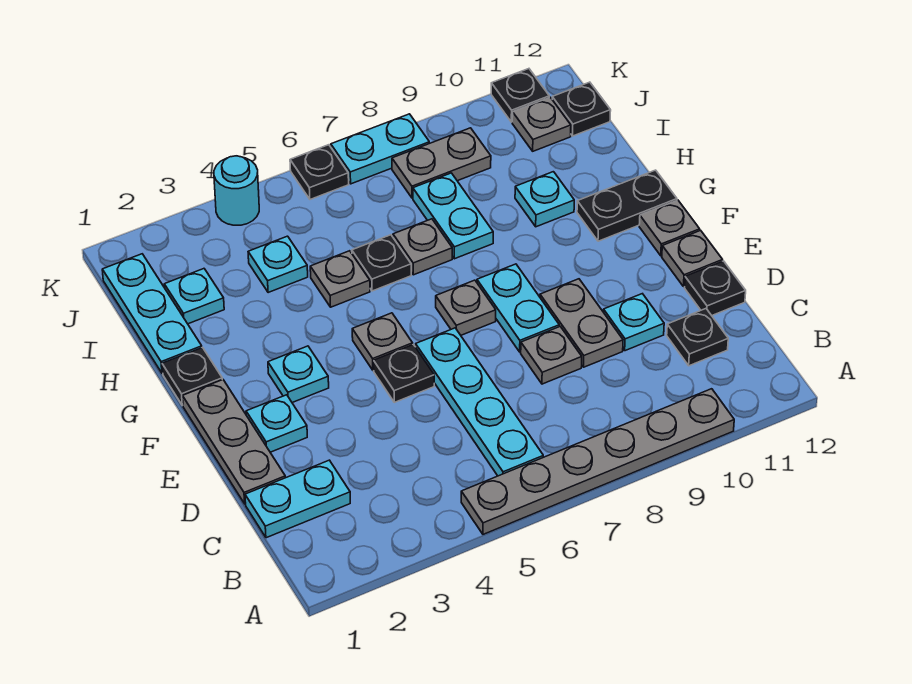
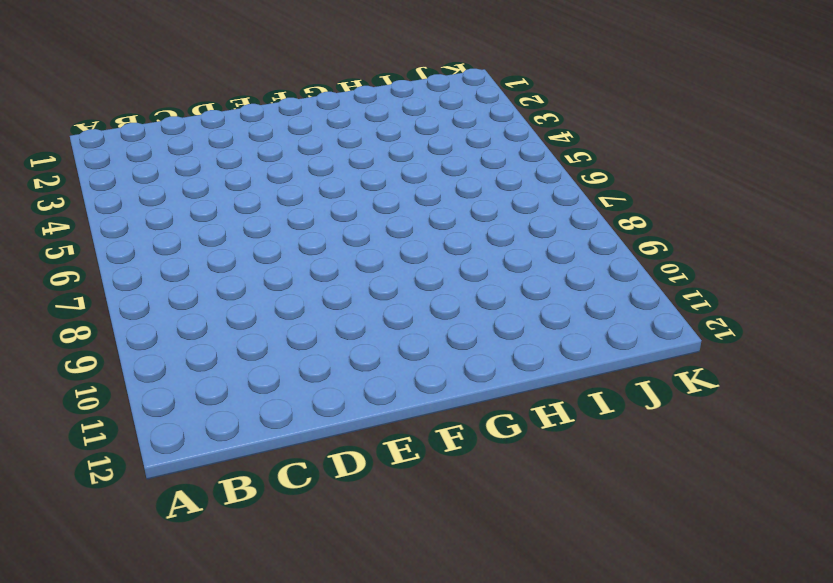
none -> grey 1x6 plate [461,389,734,534]
none -> cyan 1x4 plate [416,328,543,476]
none -> cyan 1x2 plate [245,460,350,538]
none -> black 1x1 plate [667,309,728,366]

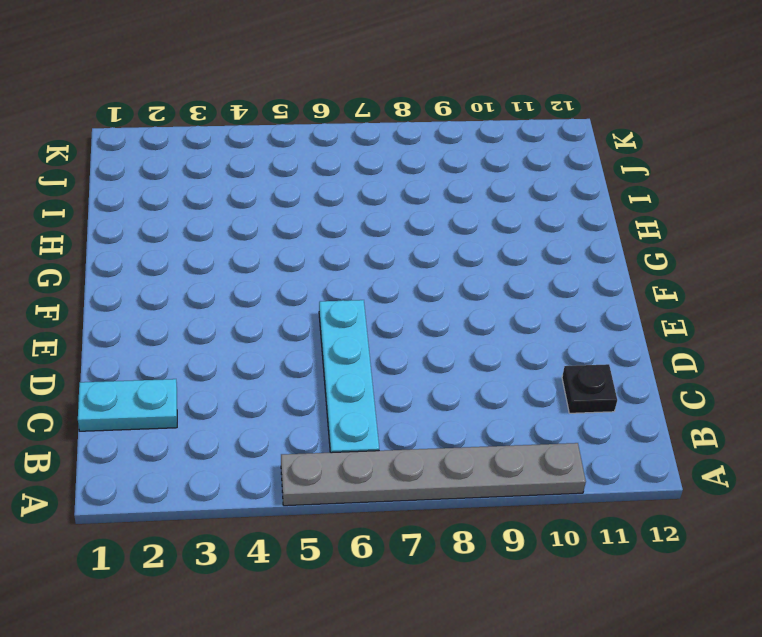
none -> grey 1x3 plate [183,380,285,504]
none -> grey 1x1 plate [521,327,582,384]
none -> grey 1x2 plate [540,279,623,367]
none -> cyan 1x1 plate [603,294,664,351]

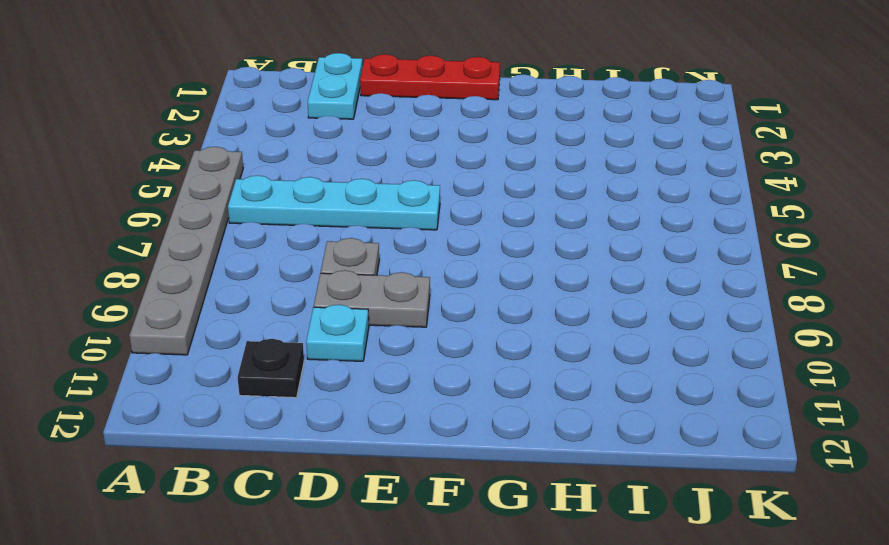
red 1x3 plate [360,54,500,100] -> grey 1x3 plate [183,380,285,504]
none -> black 1x1 plate [685,261,746,315]
none -> cyan 1x1 plate [246,395,307,452]
none -> black 1x1 plate [374,345,434,402]
none -> cyan 1x2 plate [477,264,559,352]

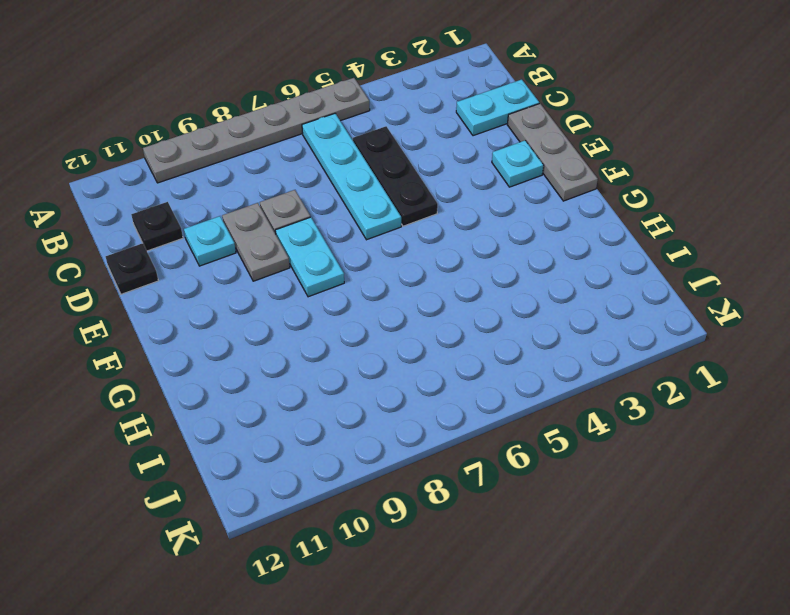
black 1x3 plate [353,126,438,226] -> black 1x1 plate [374,345,434,402]
none -> grey 1x1 plate [662,230,723,287]
none -> cyan 1x1 plate [268,346,329,403]
none -> grey 1x1 plate [352,313,413,370]
none -> grey 1x1 plate [436,280,496,335]

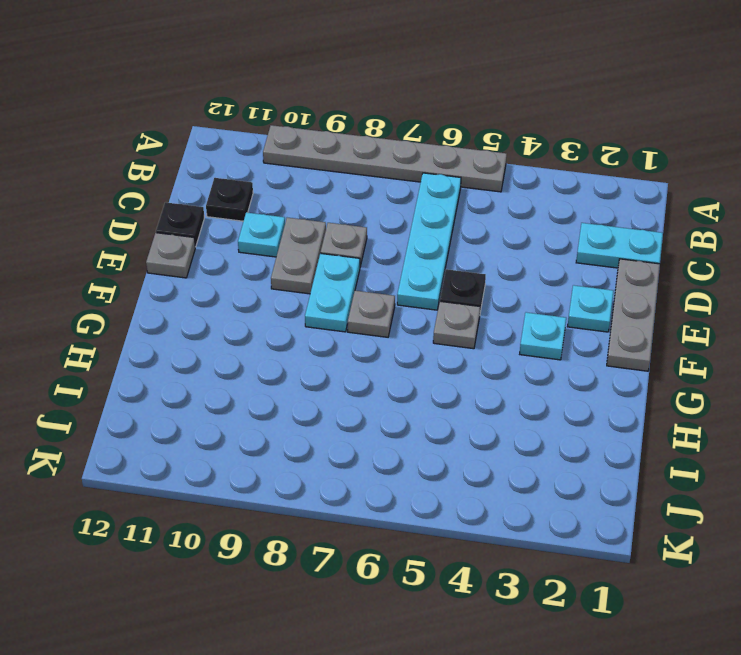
none -> grey 1x1 plate [639,200,700,256]
none -> black 1x1 plate [162,348,222,405]
none -> black 1x2 plate [577,170,677,241]
none -> cyan 1x3 plate [102,254,202,373]

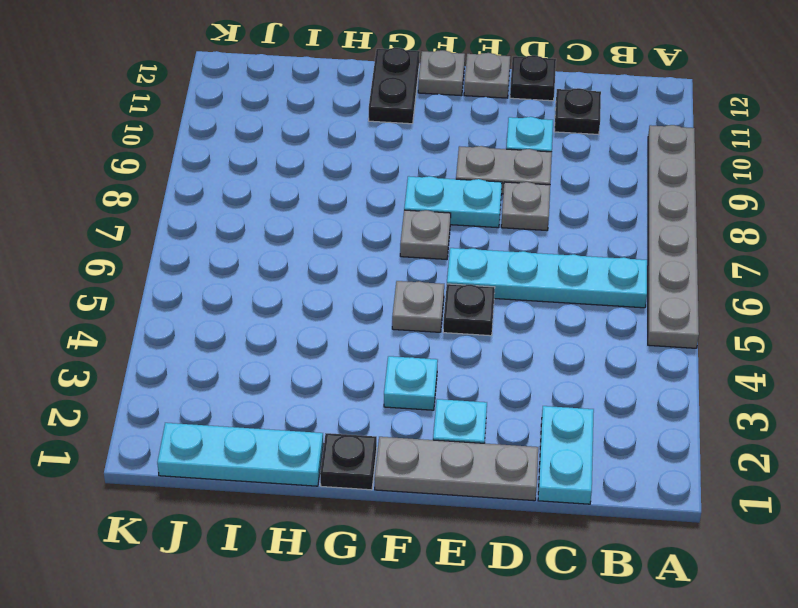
none -> grey 1x1 plate [310,251,370,307]
none -> black 1x1 plate [352,235,411,291]
none -> grey 1x1 plate [393,219,452,275]
none -> cyan 1x2 plate [413,173,493,259]

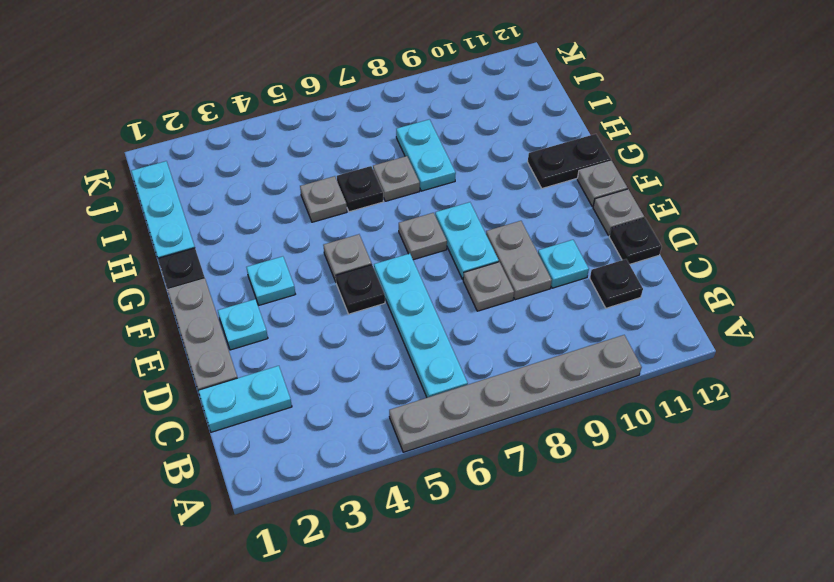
none -> cyan 1x1 plate [515,172,574,227]
none -> cyan 1x1 plate [164,269,224,324]
none -> cyan 1x1 plate [248,236,308,293]
none -> grey 1x2 plate [392,128,491,198]

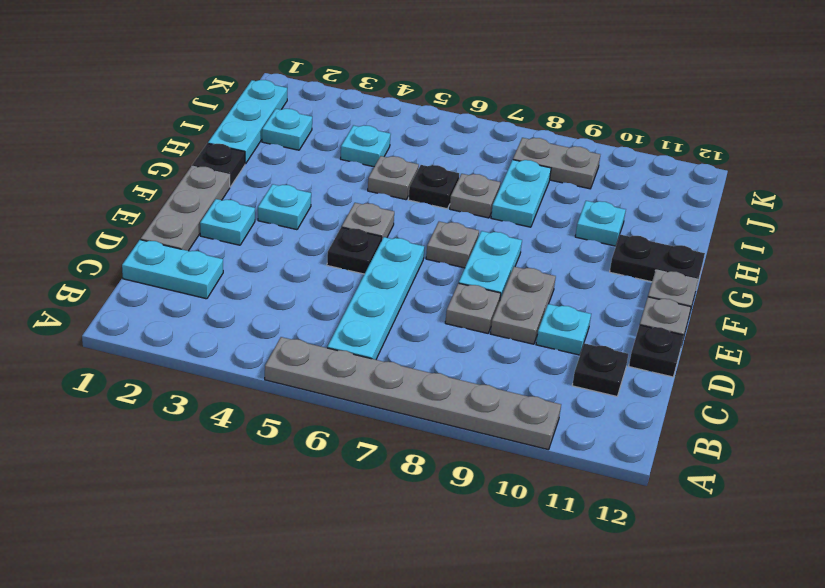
none -> grey 1x1 plate [512,97,571,151]
none -> black 1x1 plate [552,82,611,136]
none -> cyan 1x1 round brick [214,156,259,225]
none -> black 1x1 plate [290,145,349,199]

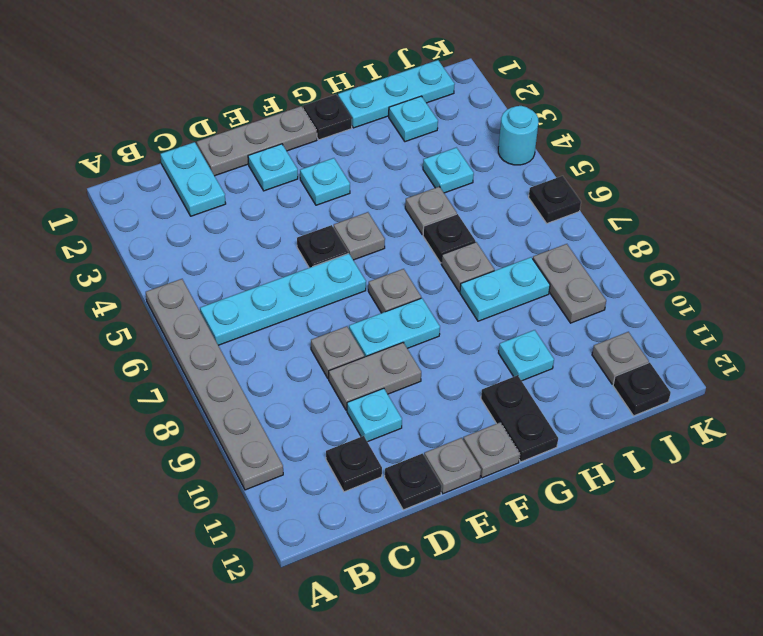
none -> cyan 1x2 plate [331,114,429,184]
none -> black 1x1 plate [491,69,549,122]

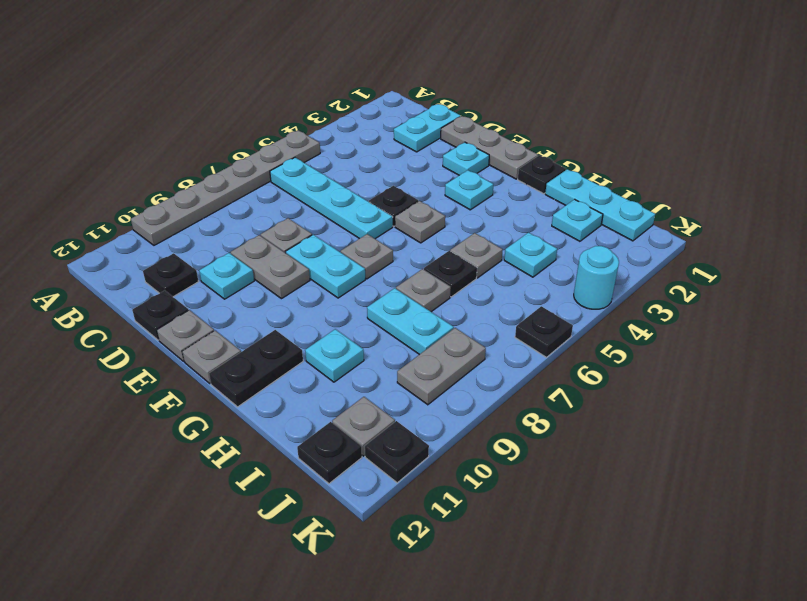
none -> cyan 1x2 plate [331,114,429,184]

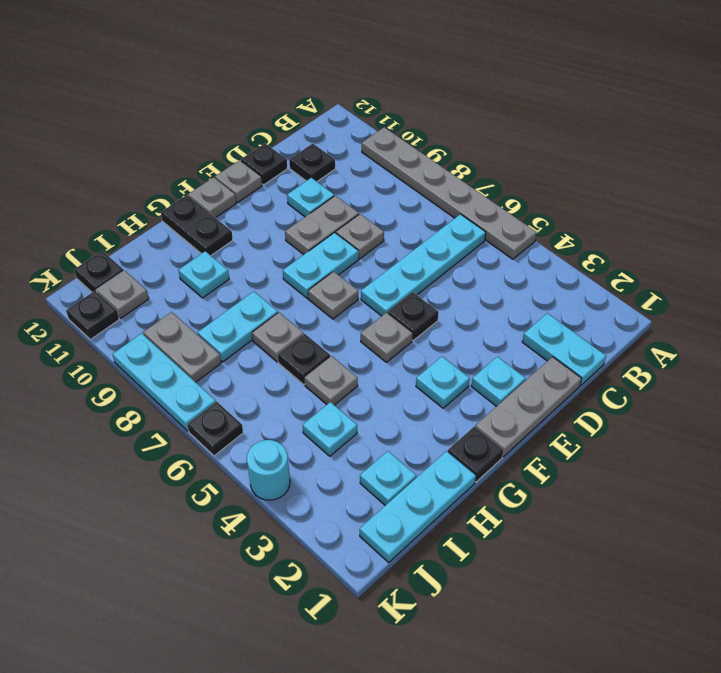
cyan 1x3 plate [112,333,216,431] -> cyan 1x2 plate [331,114,429,184]

